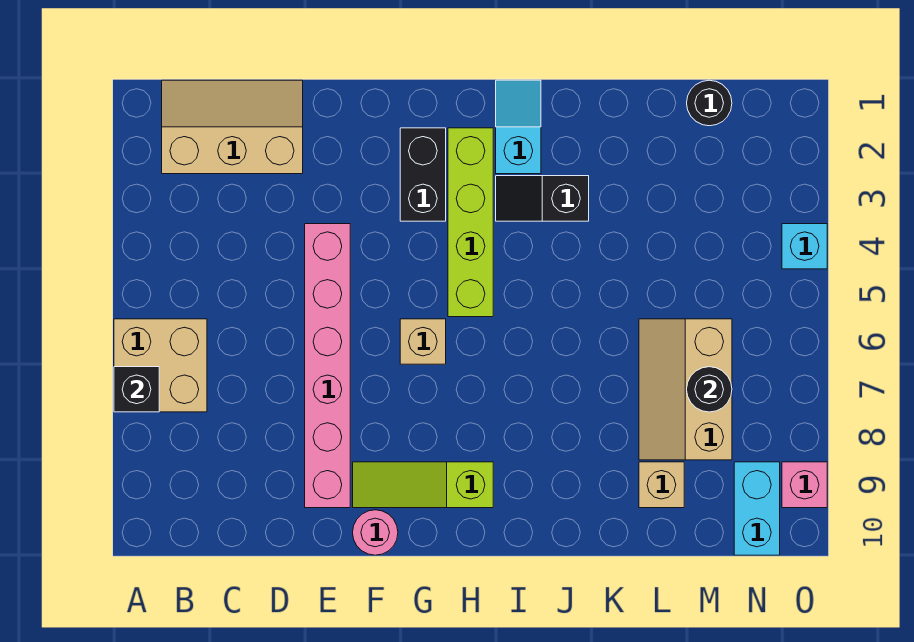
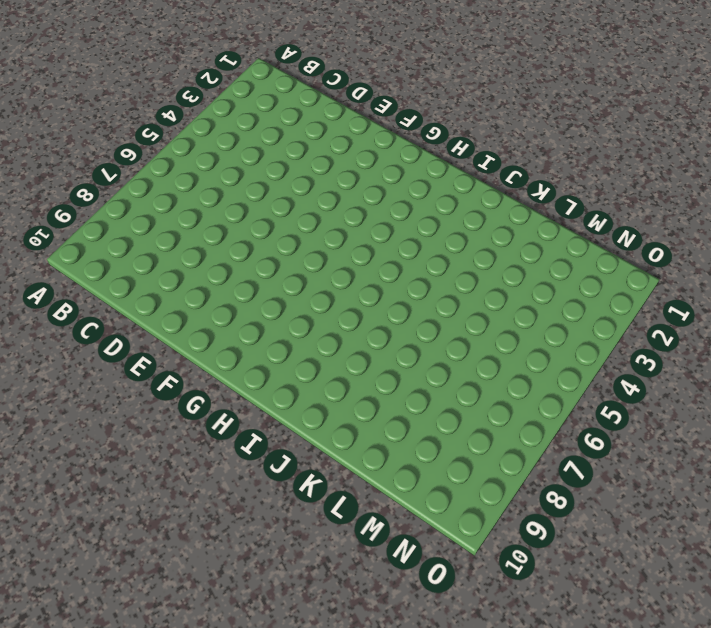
none -> tan 2x2 brick [114,319,207,412]
none -> tan 2x3 slope [162,80,303,174]
none -> pink 1x6 brick [305,224,350,508]

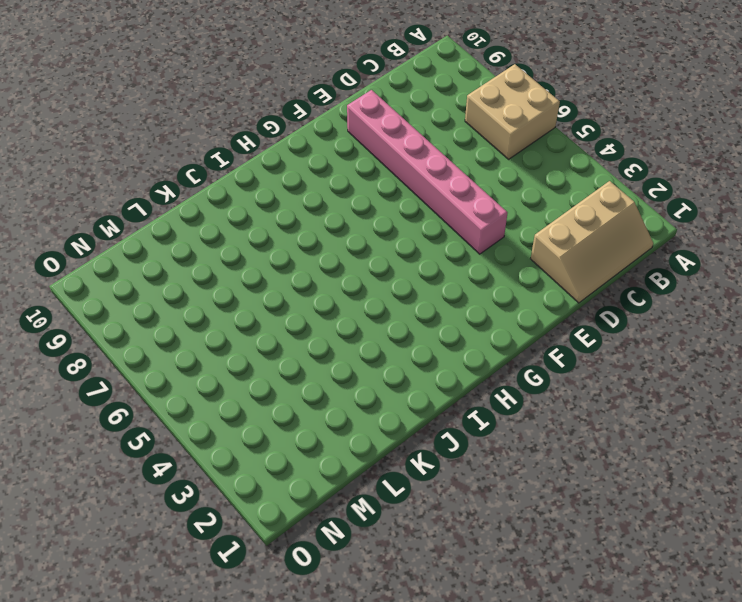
none -> lime 1x3 slope [353,462,493,508]
none -> pink 1x1 round brick [353,510,398,555]
none -> black 1x2 brick [400,128,446,221]

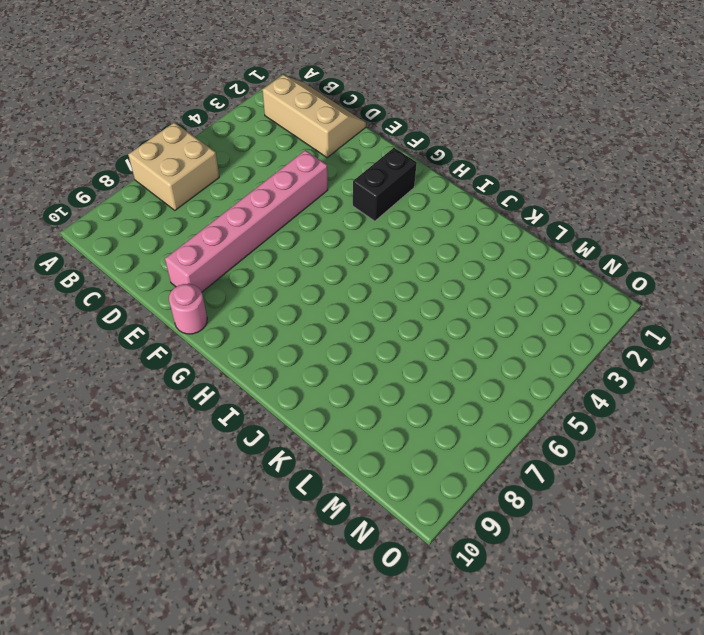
none -> lime 1x3 slope [353,462,493,508]
none -> tan 1x1 brick [400,319,446,364]
none -> lime 1x4 brick [448,128,493,317]

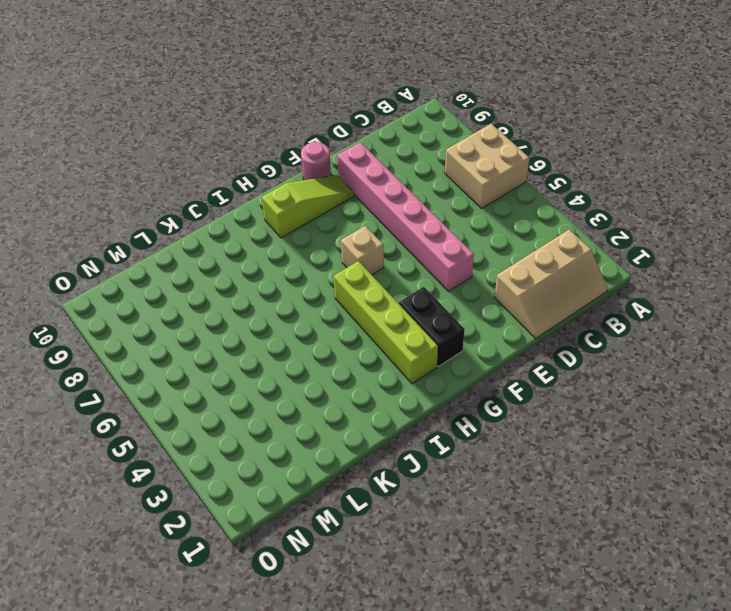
none -> cyan 1x2 slope [496,80,541,174]
none -> black 1x2 slope [496,176,589,221]
none -> tan 2x3 slope [639,319,732,460]

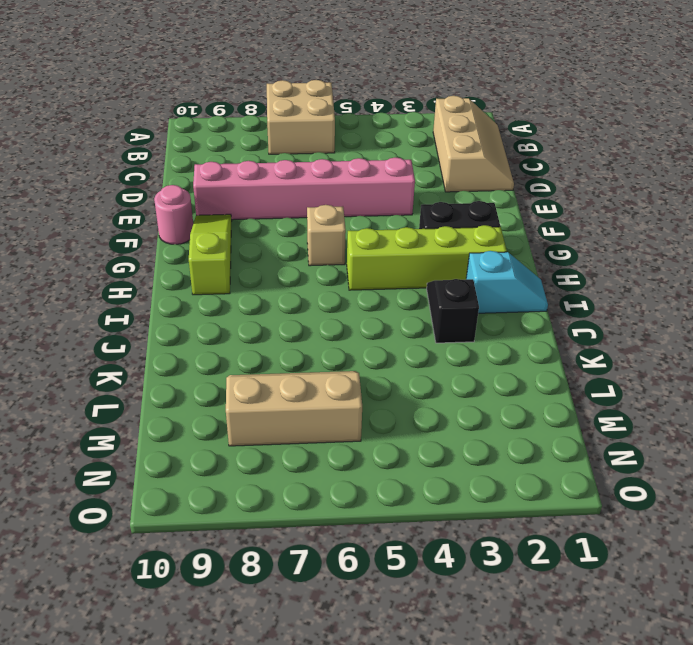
none -> tan 1x1 brick [639,462,684,508]
none -> black 1x1 round brick [687,80,732,126]
none -> cyan 1x2 brick [734,462,780,555]

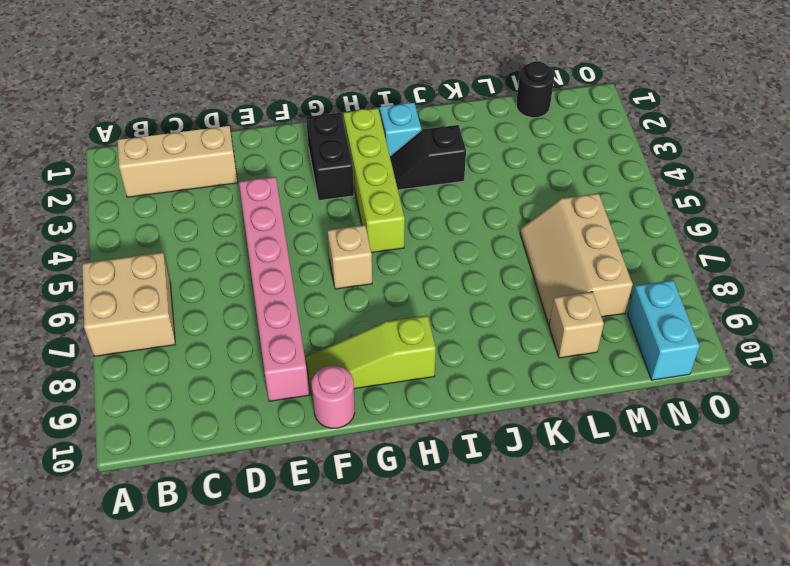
none -> cyan 1x1 brick [782,224,827,269]
none -> pink 1x1 brick [782,462,827,508]
none -> black 1x1 brick [114,367,159,412]

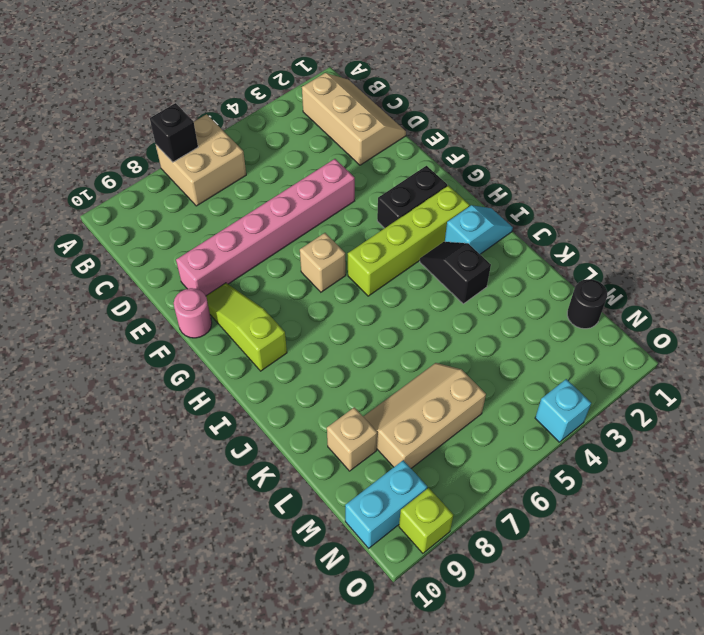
lime 1x1 brick [399,488,453,553] -> pink 1x1 brick [782,462,827,508]
none -> black 1x1 round brick [687,367,732,412]

